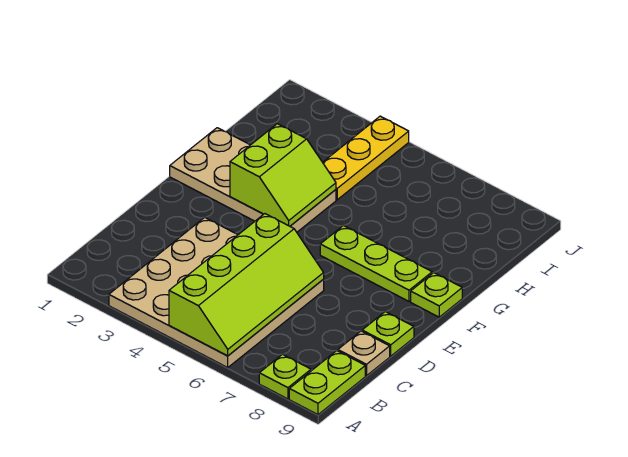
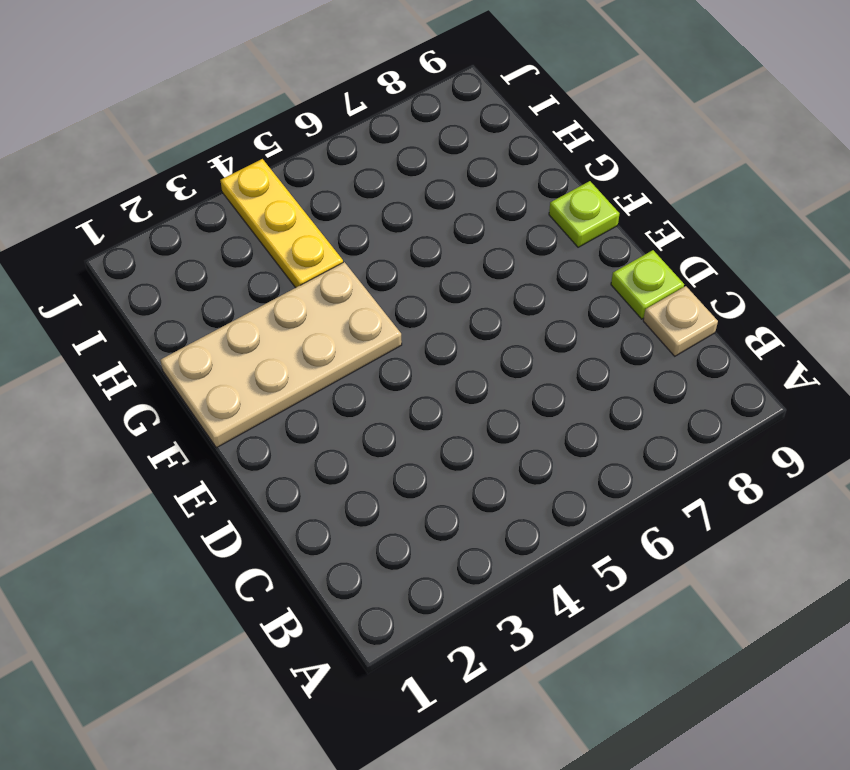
none -> tan 4x4 plate [109,217,324,367]
none -> lime 1x1 plate [259,354,311,399]

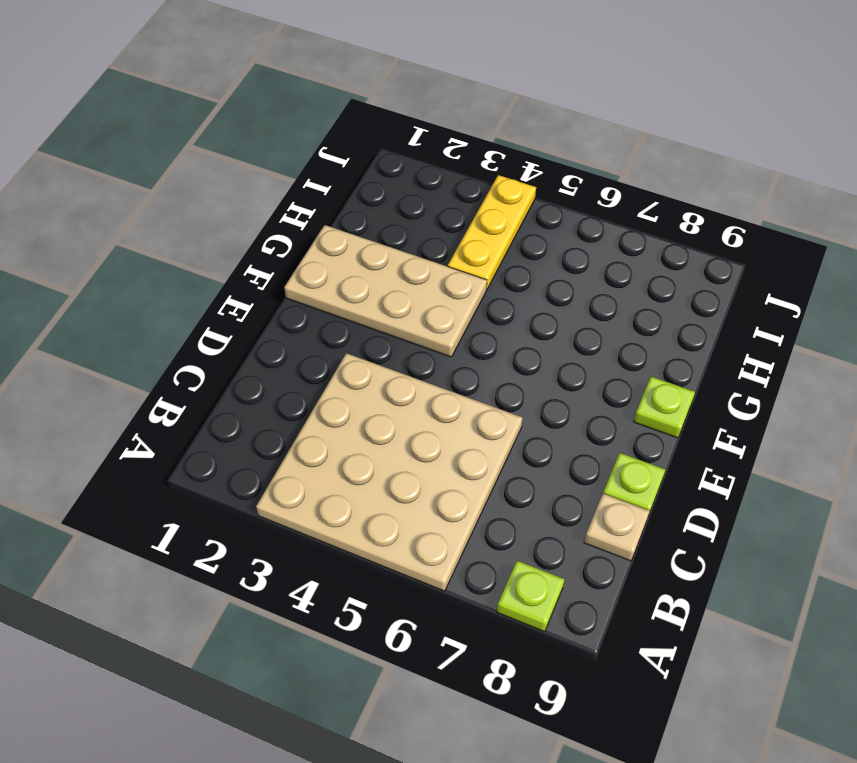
none -> lime 1x2 plate [289,351,365,415]
none -> lime 1x3 plate [320,226,432,301]

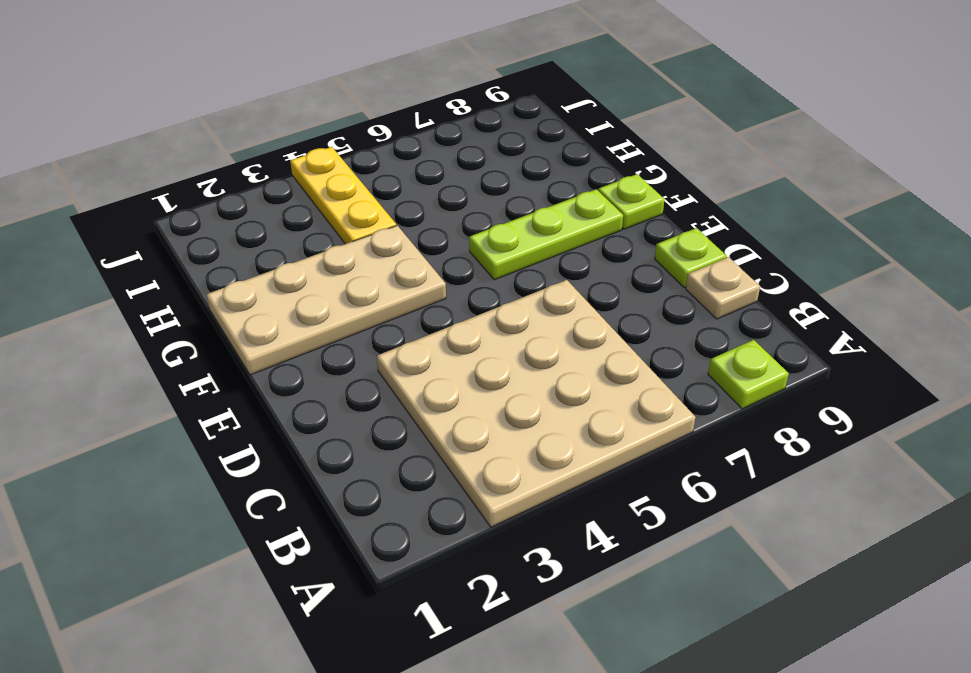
none -> lime 1x2 plate [289,351,365,415]
none -> lime 2x4 slope [169,214,324,356]

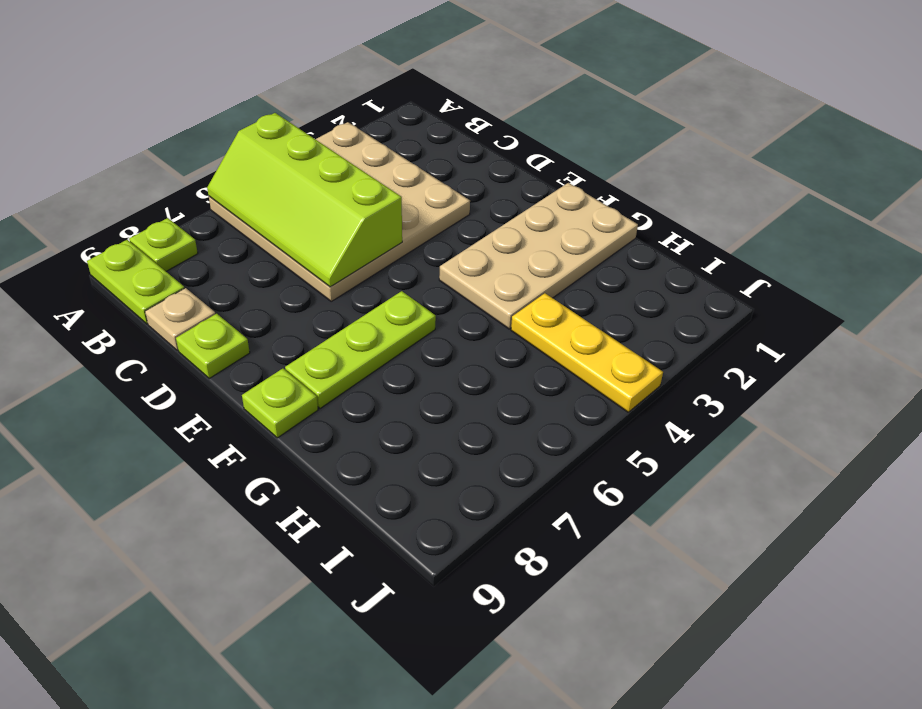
none -> lime 2x2 slope [230,124,336,226]

